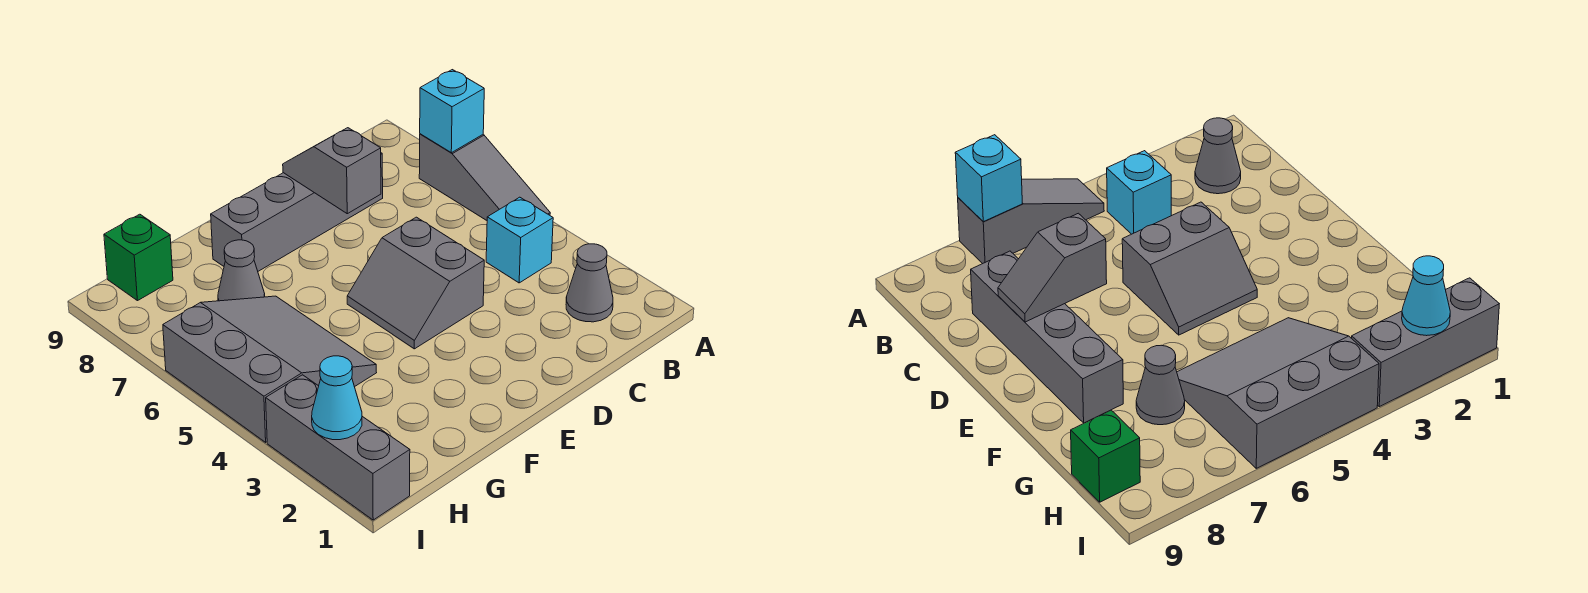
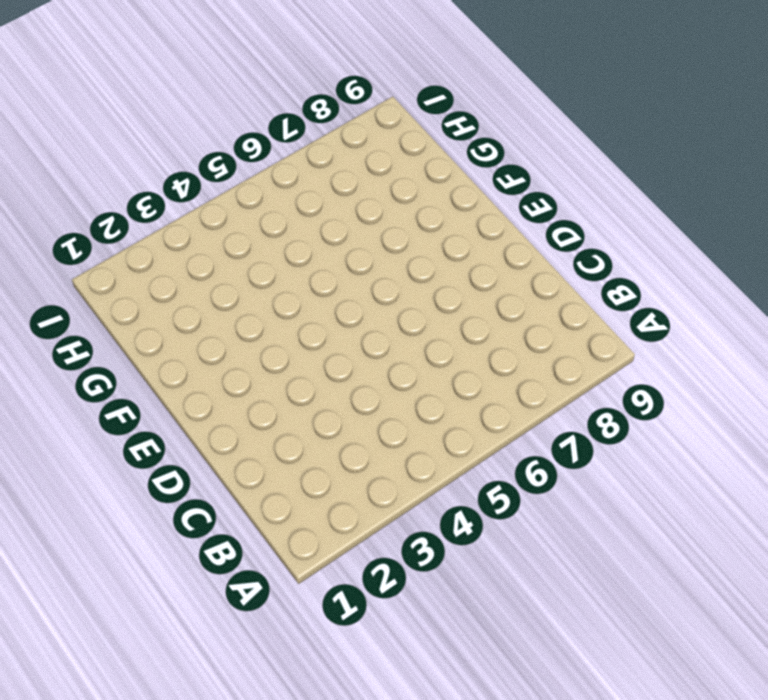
none -> grey 1x3 slope [419,134,550,220]
none -> grey 1x1 cone [566,244,613,322]
none -> cyan 1x1 brick [486,197,553,283]

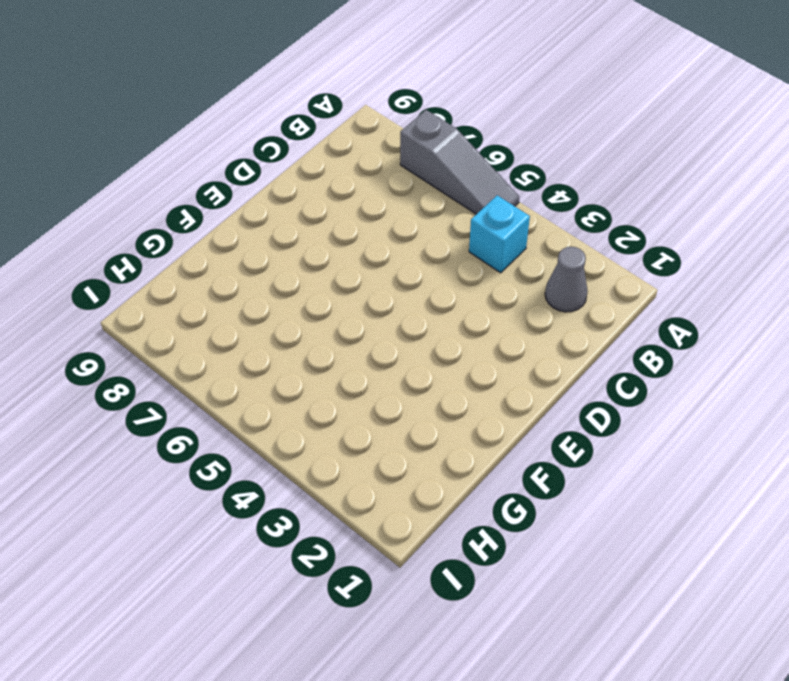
none -> grey 1x4 brick [211,153,383,271]
none -> grey 2x2 slope [347,217,484,349]
none -> grey 3x3 slope [163,296,377,442]

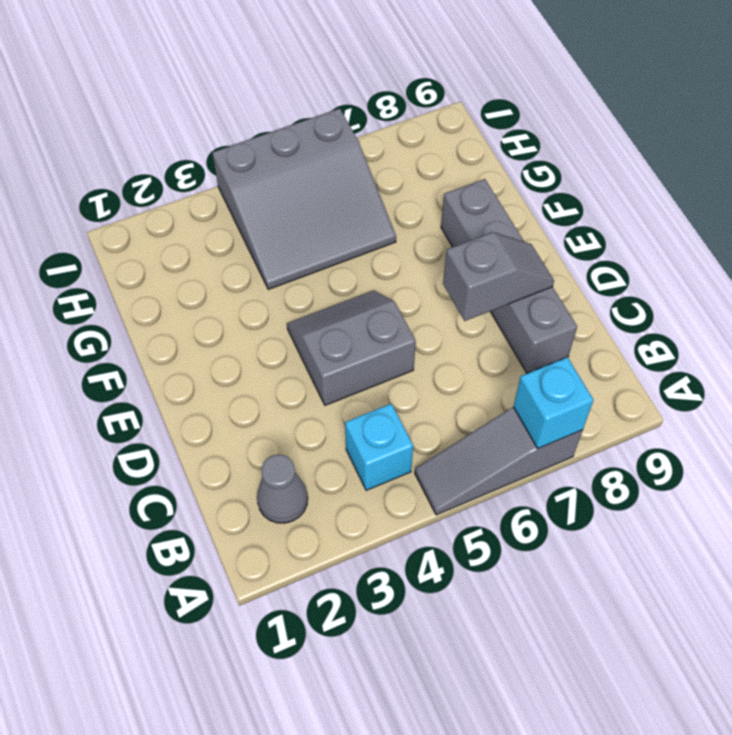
none -> grey 1x1 cone [218,240,265,301]
none -> green 1x1 brick [104,214,173,301]
none -> grey 1x3 brick [266,375,410,520]

